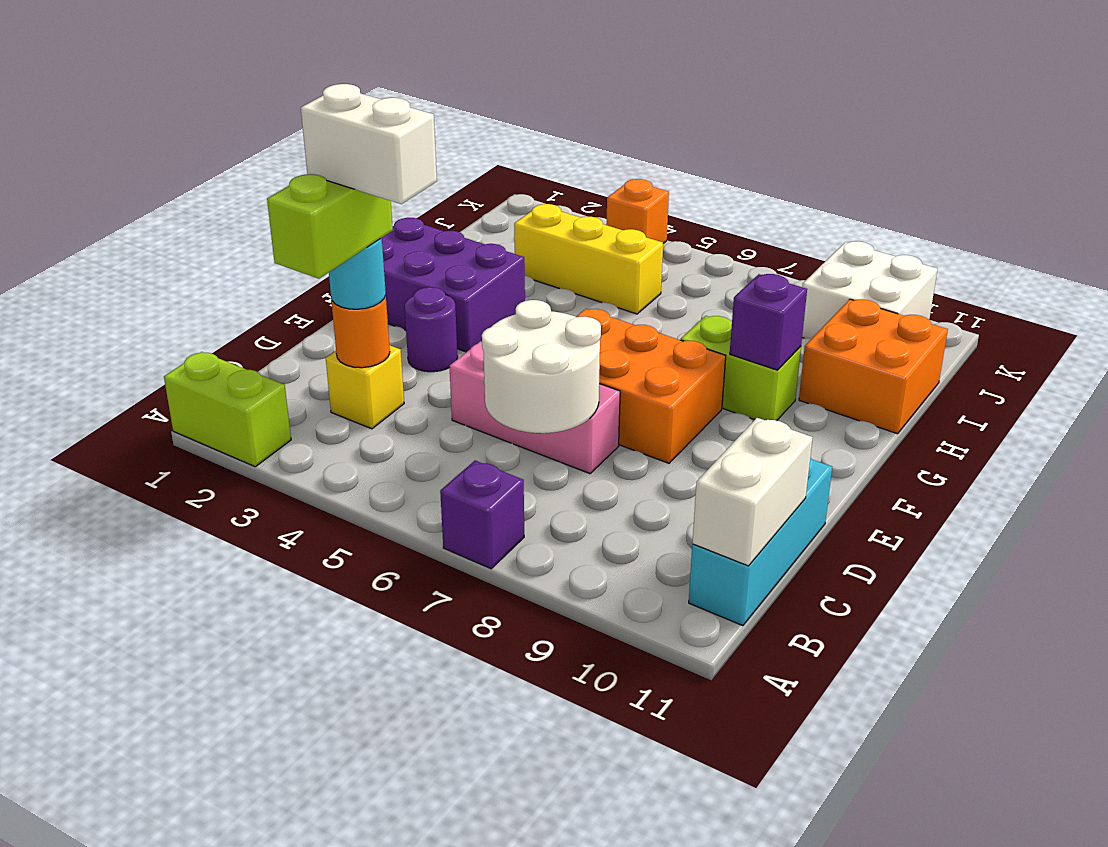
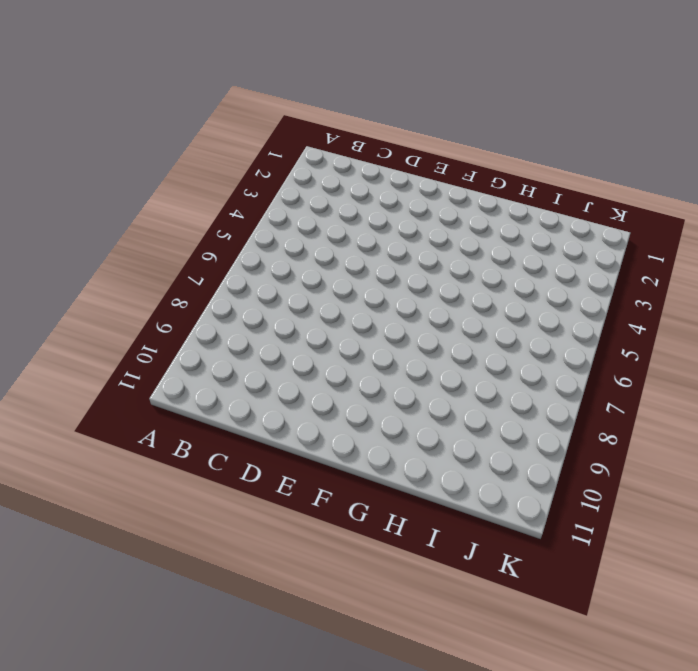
none -> lime 1x2 brick [164,352,291,467]
none -> purple 1x1 brick [440,461,524,569]
none -> cyan 1x3 brick [689,458,832,626]

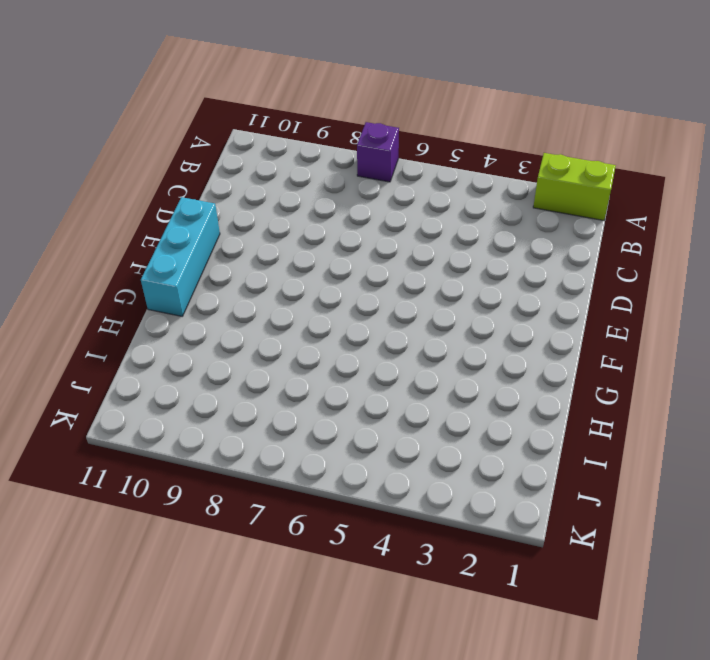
cyan 1x3 brick [141,197,220,316] -> cyan 1x3 brick moved to [689,458,832,626]
none -> yellow 1x1 brick [326,345,404,429]
none -> pink 1x3 brick [449,341,620,474]
none -> purple 1x1 round brick [405,287,458,372]

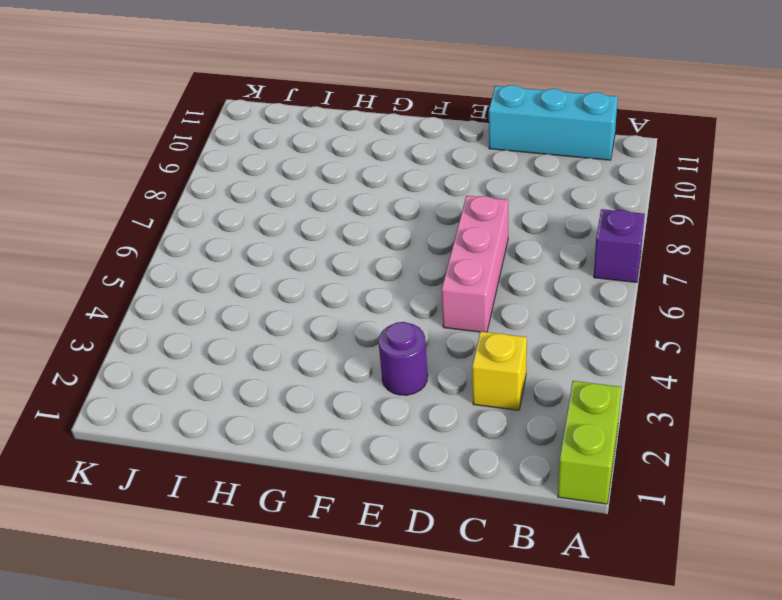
none -> orange 2x3 brick [576,309,726,463]
none -> purple 2x3 brick [382,218,525,352]
none -> lime 1x2 brick [681,316,801,421]

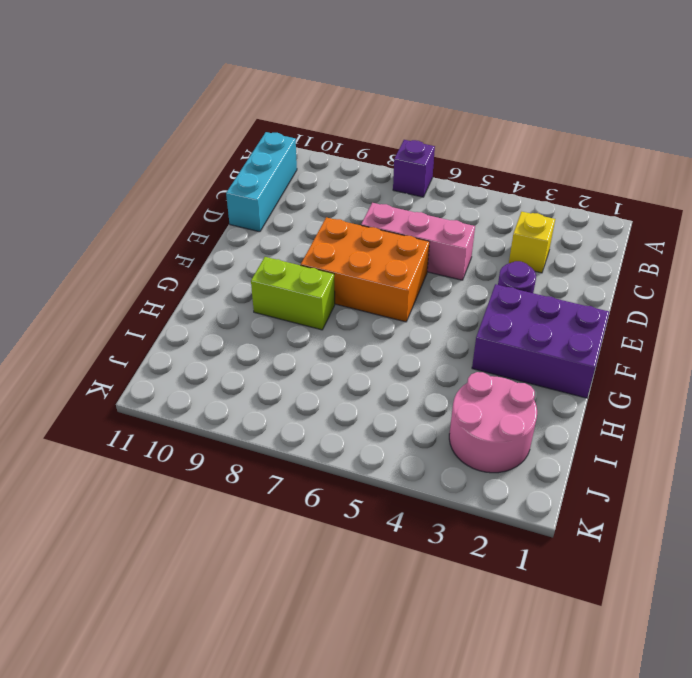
pink 2x2 round brick [449,372,537,473] -> yellow 1x3 brick [514,204,663,314]
none -> lime 1x2 brick [164,352,291,467]
none -> orange 2x2 brick [799,299,948,434]
none -> white 2x2 brick [802,241,937,339]

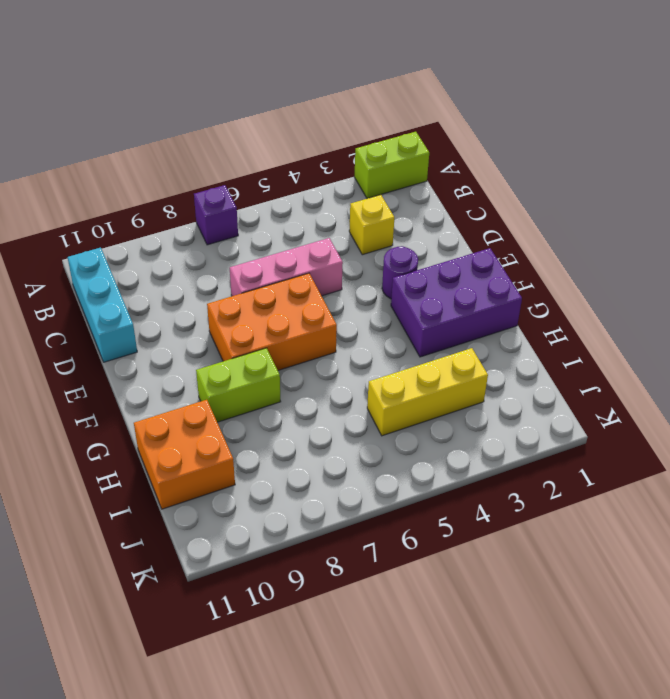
none -> white 2x2 brick [802,241,937,339]
none -> orange 1x1 brick [606,179,669,244]
none -> white 1x2 brick [692,418,813,566]

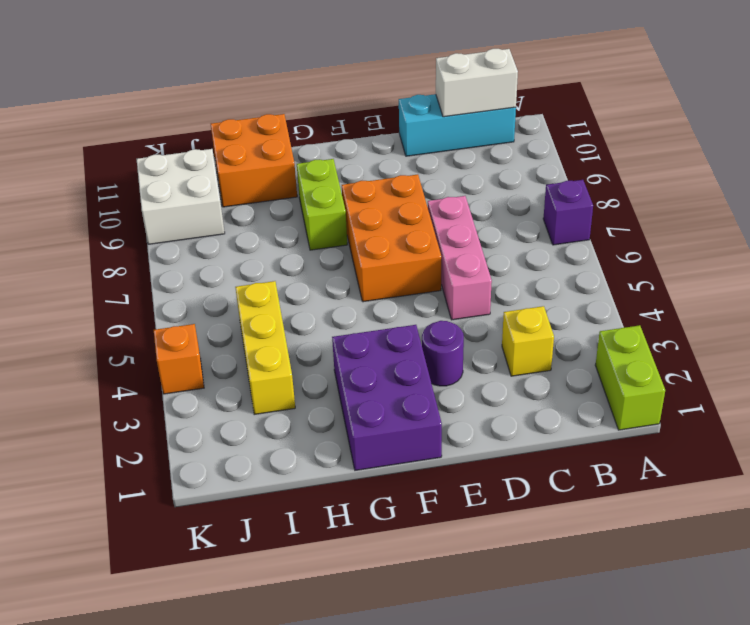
none -> orange 1x1 round brick [331,296,390,368]
none -> white 2x2 round brick [482,300,601,433]
none -> purple 1x1 brick [730,274,807,370]

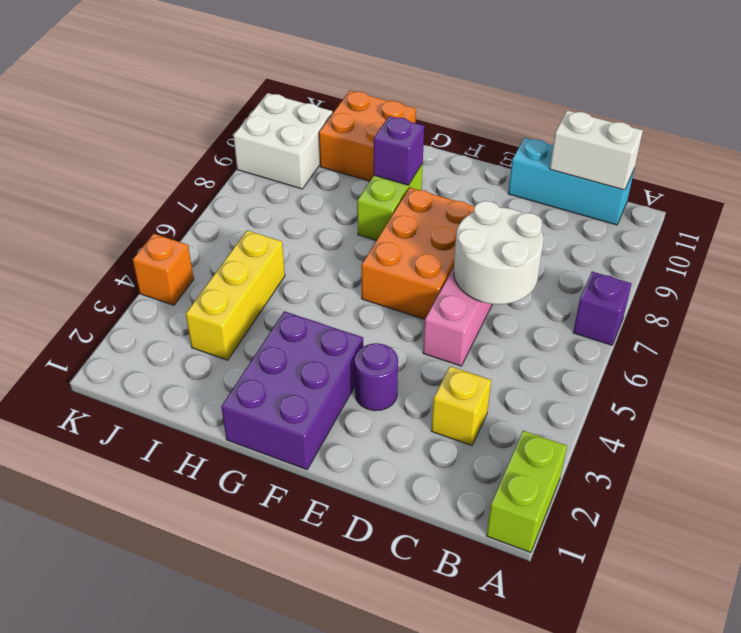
none -> orange 1x1 round brick [331,296,390,368]
none -> cyan 1x1 round brick [329,238,386,309]
none -> lime 1x2 brick [267,174,393,279]

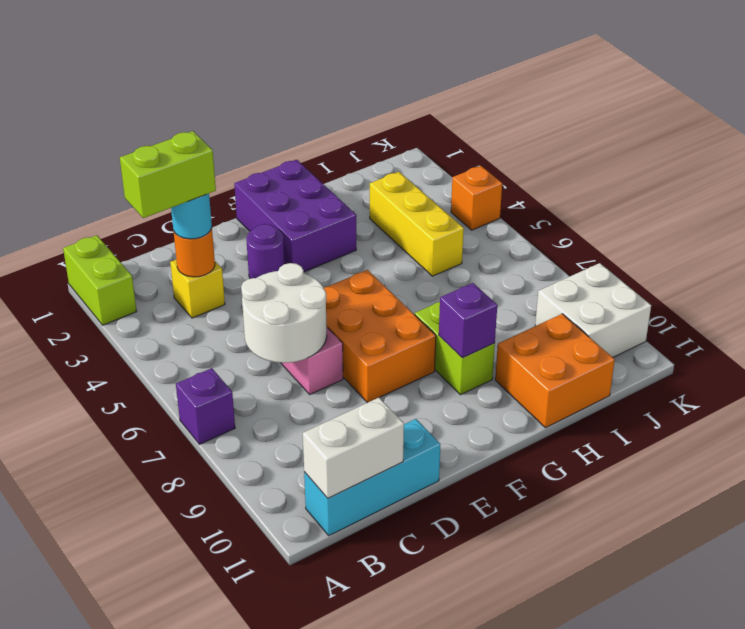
none -> white 1x2 brick [301,84,437,204]

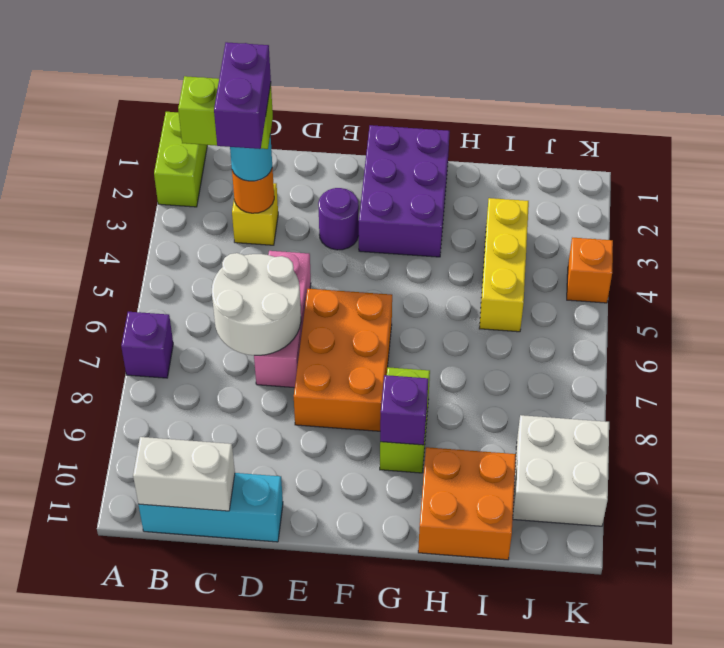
purple 1x2 brick [214,42,271,149] -> white 1x2 brick [301,84,437,204]

